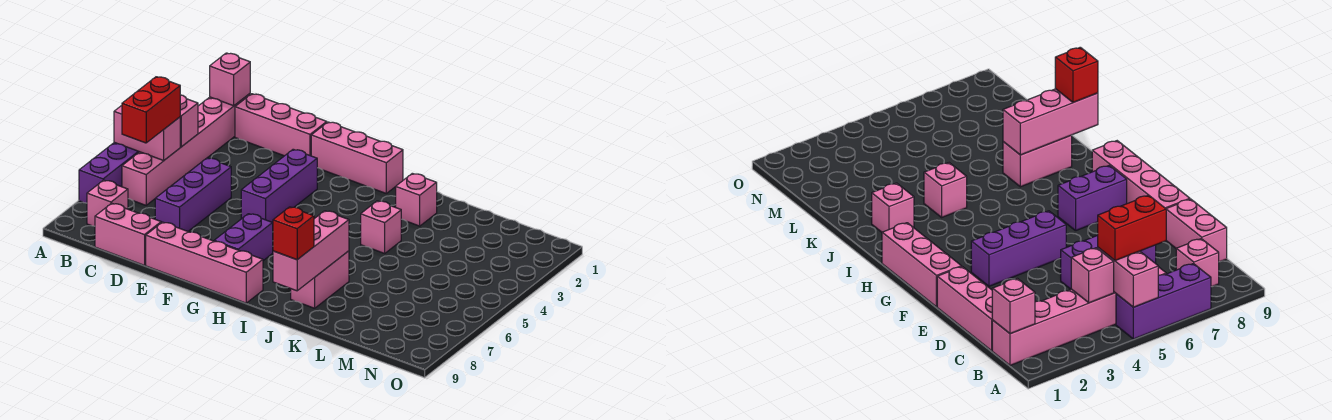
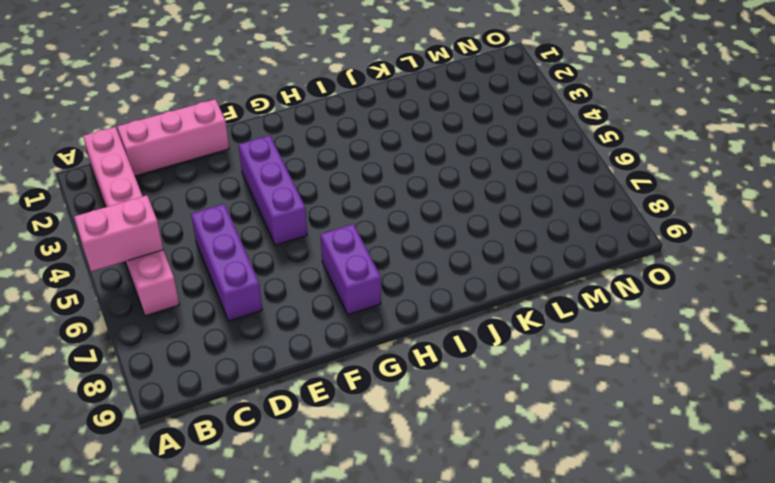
none -> purple 1x3 brick [79,142,139,203]
none -> pink 1x1 brick [87,180,128,226]
none -> pink 1x2 brick [95,203,161,265]

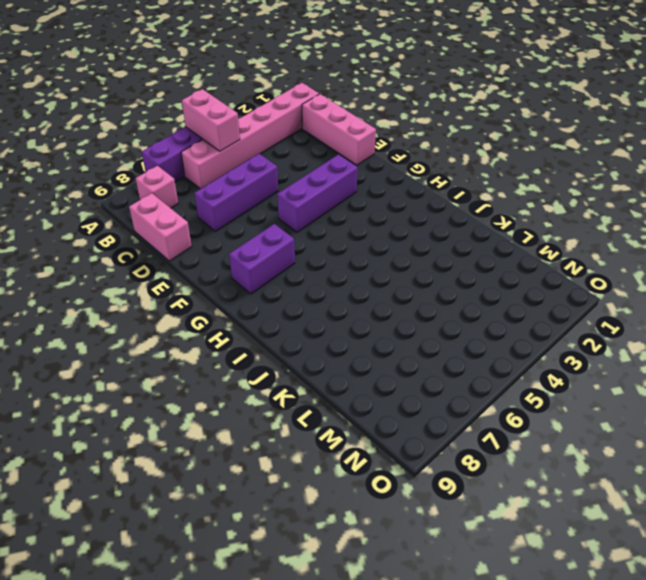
none -> pink 1x4 brick [146,222,263,303]
none -> pink 1x3 brick [311,122,403,193]
none -> pink 1x1 brick [396,173,437,226]

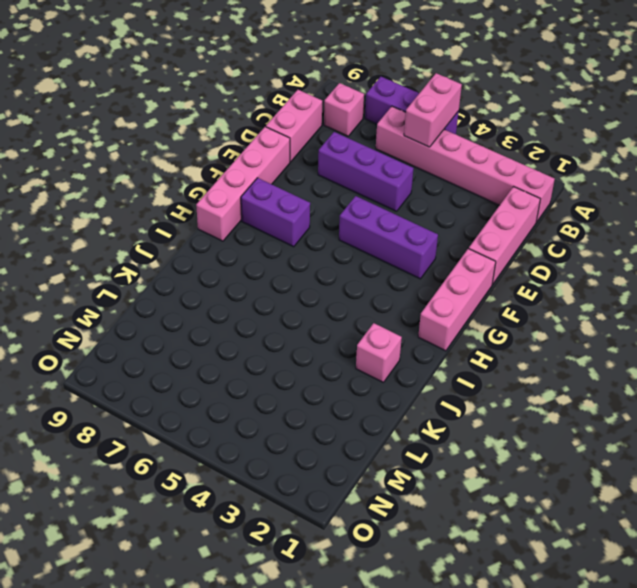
none -> pink 1x1 brick [361,201,401,253]
none -> pink 1x2 brick [291,251,349,308]
none -> pink 1x1 brick [210,53,250,106]

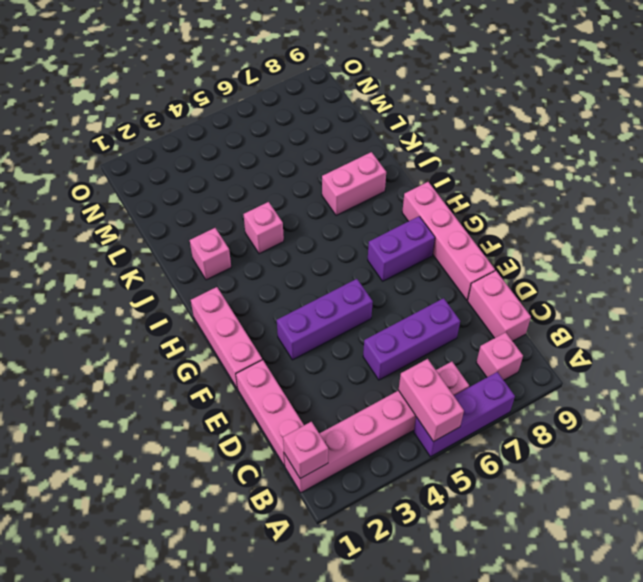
none -> pink 1x1 brick [180,95,198,147]
none -> pink 1x3 brick [273,211,349,291]
none -> red 1x2 brick [122,77,180,143]

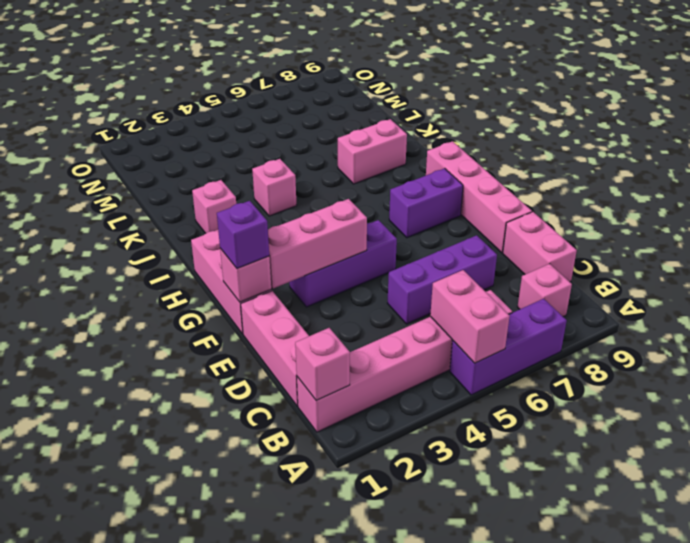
pink 1x1 brick [220,248,271,302] -> pink 1x1 brick moved to [180,95,198,147]
purple 1x1 brick [217,201,269,269] -> none
pink 1x3 brick [268,199,367,288] -> pink 1x3 brick moved to [273,211,349,291]
none -> red 1x2 brick [122,77,180,143]
none -> red 1x1 brick [273,207,314,260]

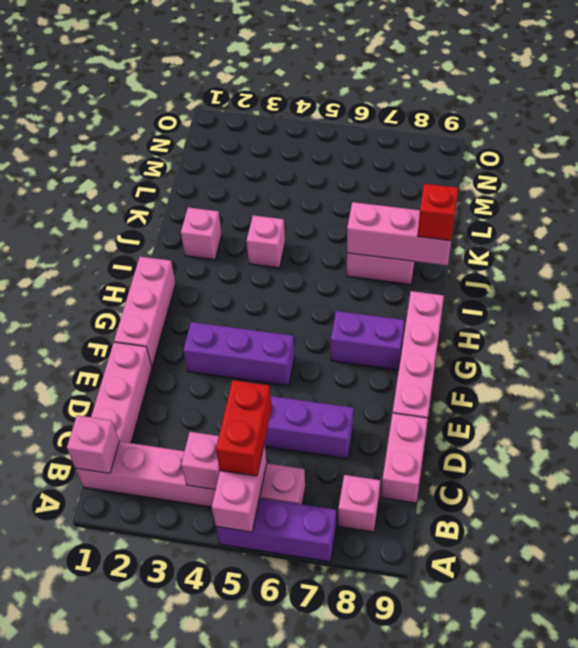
red 1x2 brick [216,380,272,476] -> red 1x2 brick turned to [122,77,180,143]

